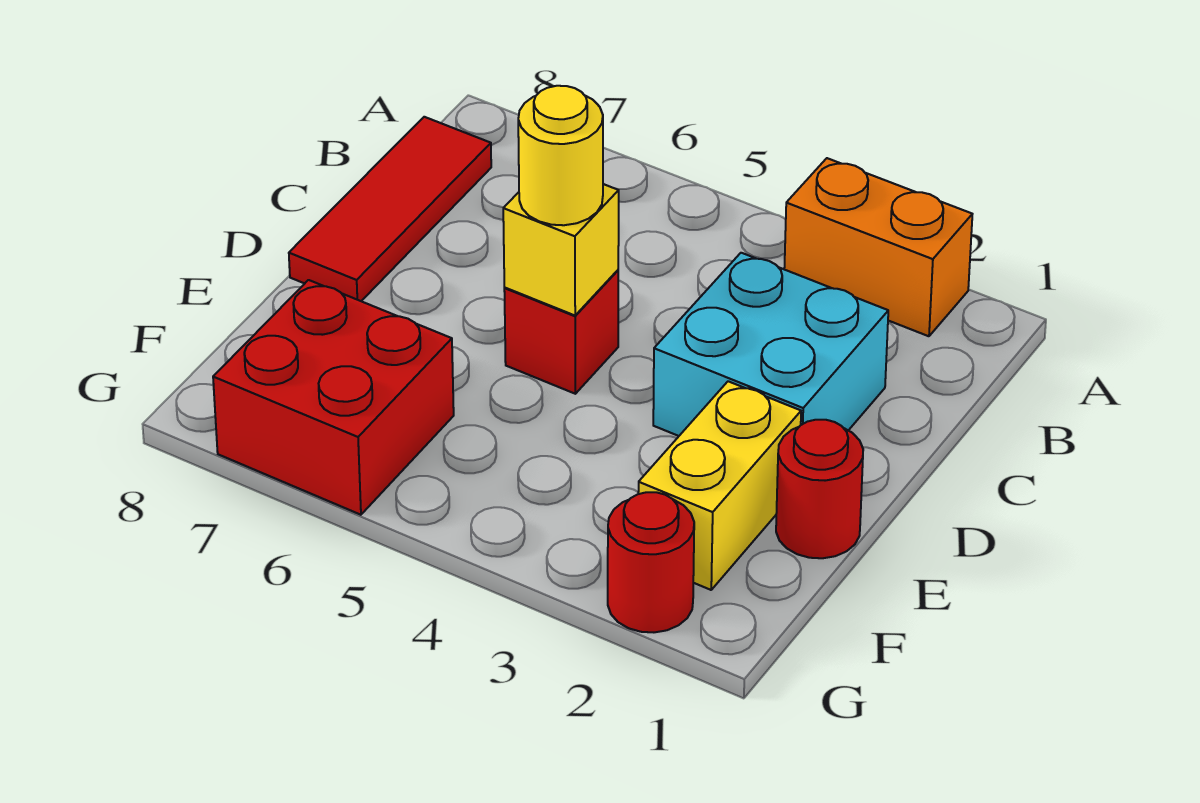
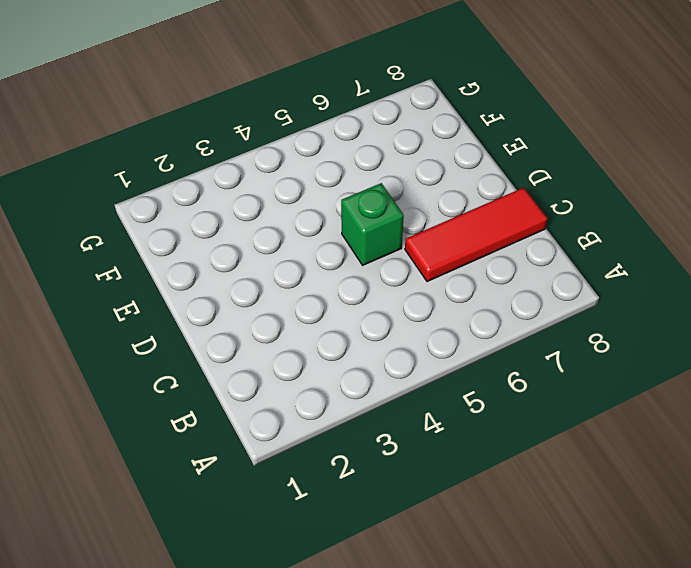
red 1x3 tile [405,188,548,282] -> red 1x3 tile turned to [289,117,491,301]
green 1x1 brick [341,183,404,265] -> red 1x1 brick [504,270,618,394]
none -> orange 1x2 brick [784,158,972,336]
none -> cyan 2x2 brick [653,253,888,436]

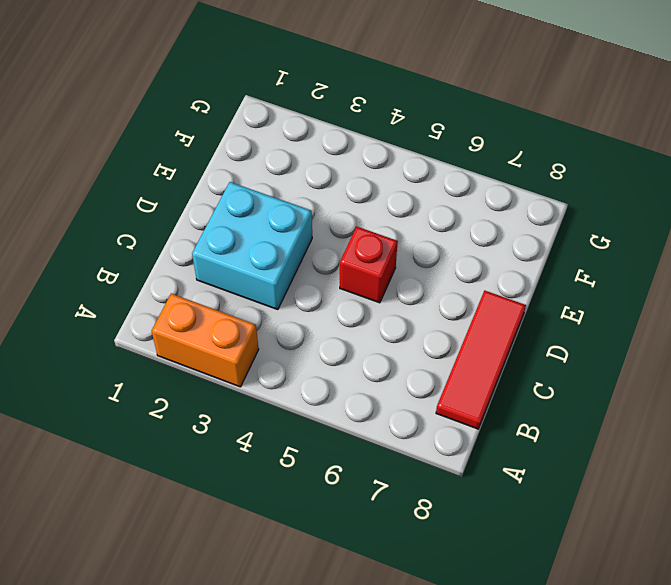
none -> red 1x1 round brick [776,420,863,558]
none -> yellow 1x2 brick [638,381,801,590]

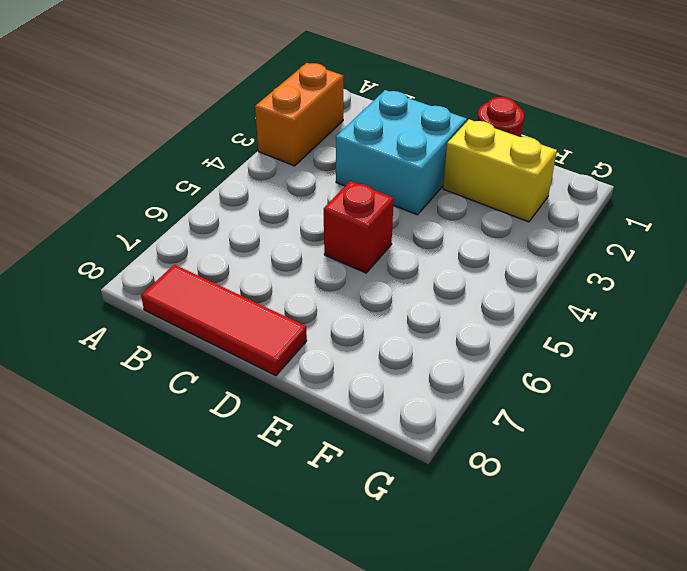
none -> red 2x2 brick [213,280,454,515]
none -> red 1x1 round brick [608,492,694,632]

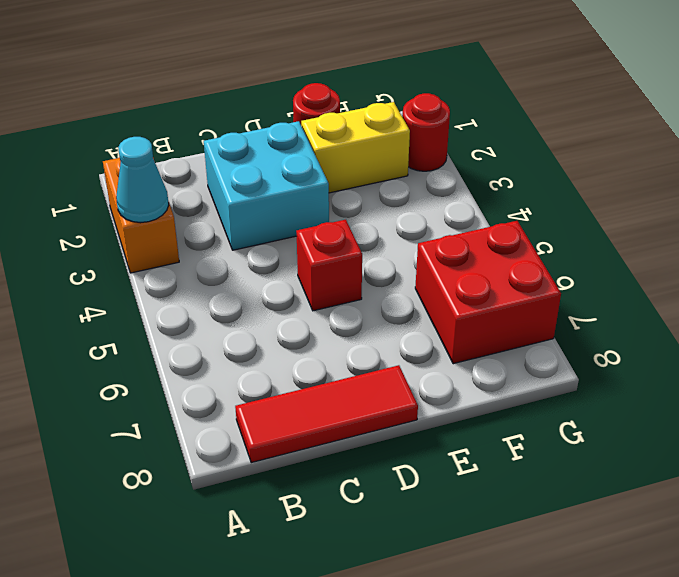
cyan 1x1 cone [116,137,169,223] -> none
none -> yellow 1x1 brick [503,184,619,315]
none -> yellow 1x1 round brick [518,86,603,225]

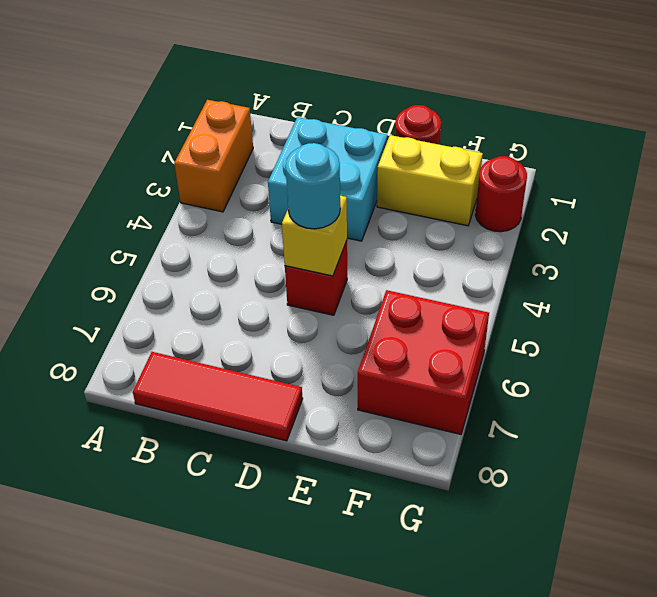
cyan 1x1 round brick [286,143,340,229] -> yellow 1x1 round brick [518,86,603,225]

